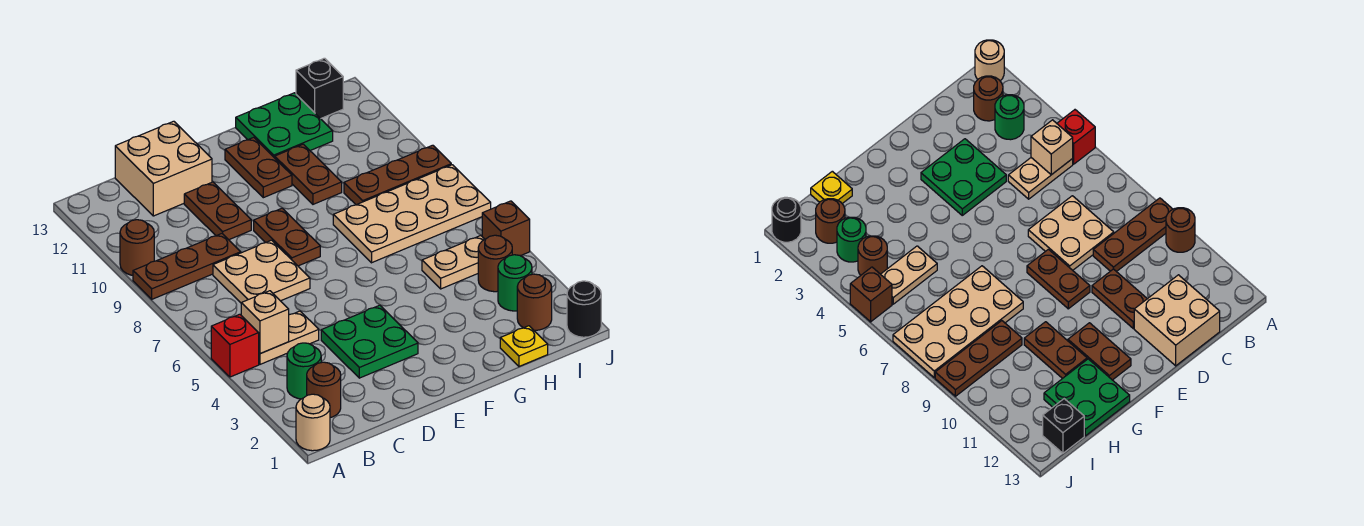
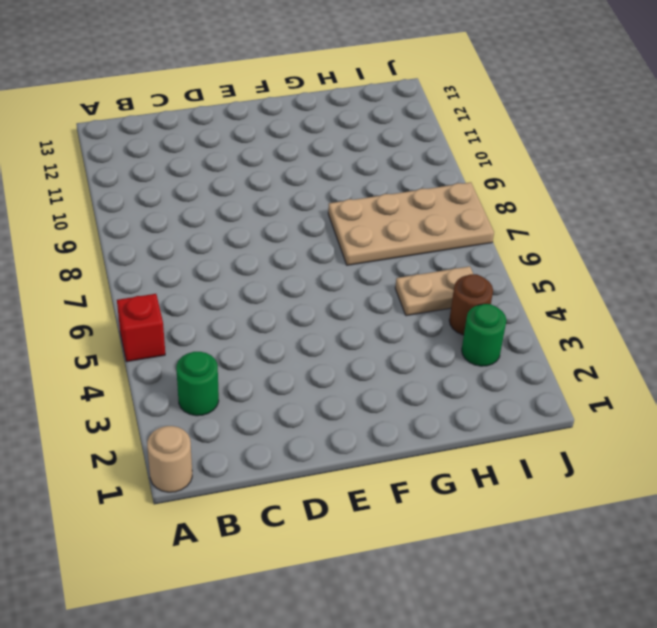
none -> brown 1x3 plate [133,234,241,299]
none -> brown 1x1 round brick [120,220,154,275]
none -> brown 1x1 round brick [307,362,341,418]

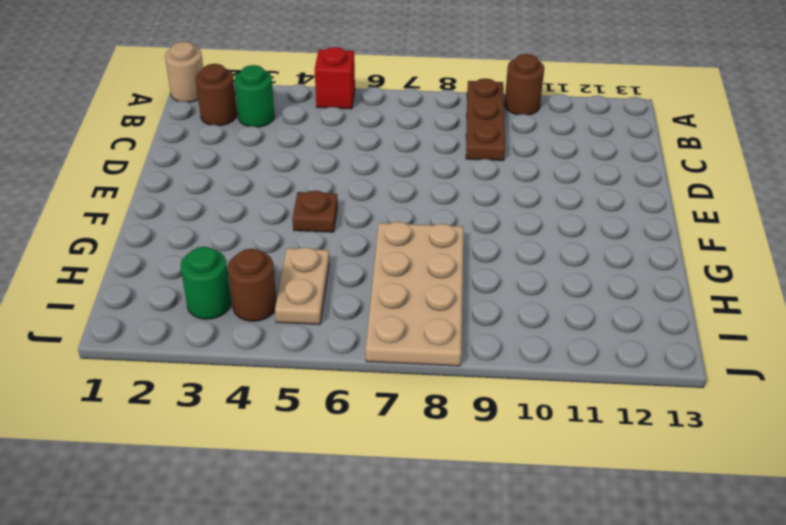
brown 1x1 plate [292,191,338,232] -> none
none -> tan 1x2 plate [259,311,319,364]
none -> tan 2x2 plate [213,240,310,303]
none -> tan 2x2 brick [115,121,212,216]

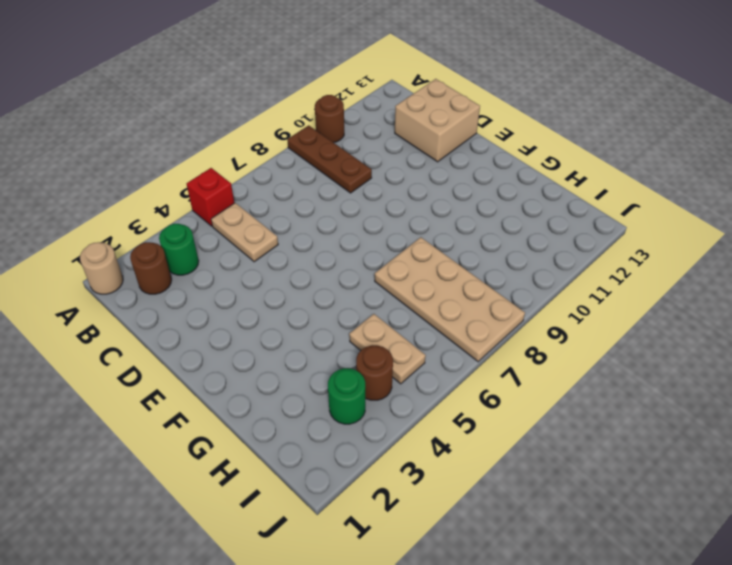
none -> tan 2x2 plate [213,240,310,303]
none -> green 2x2 plate [321,305,418,378]
none -> brown 1x2 plate [184,182,251,240]

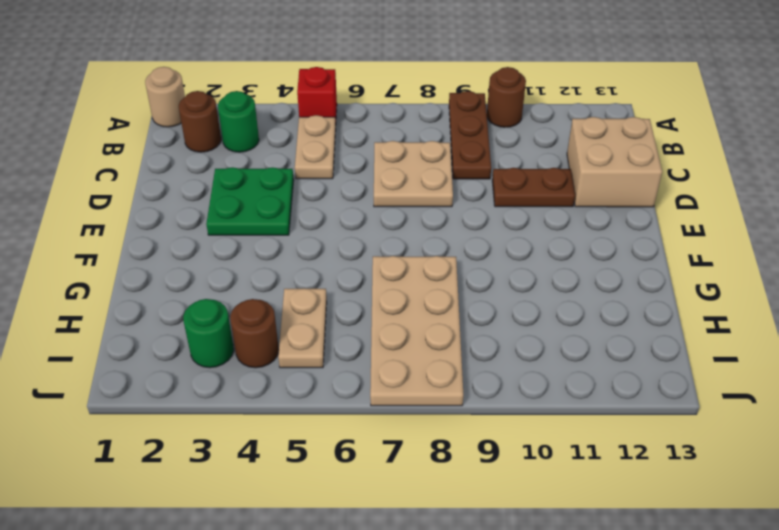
none -> brown 1x2 plate [254,208,320,266]
none -> brown 1x2 plate [225,137,292,198]
none -> brown 1x2 plate [275,144,342,204]

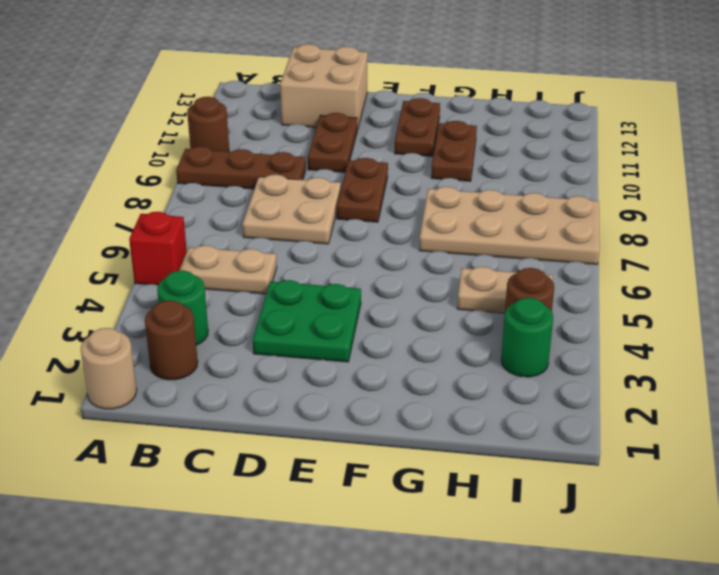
none -> green 2x2 plate [236,93,333,158]
none -> yellow 1x1 plate [500,326,548,366]
none -> brown 1x3 plate [344,145,451,205]

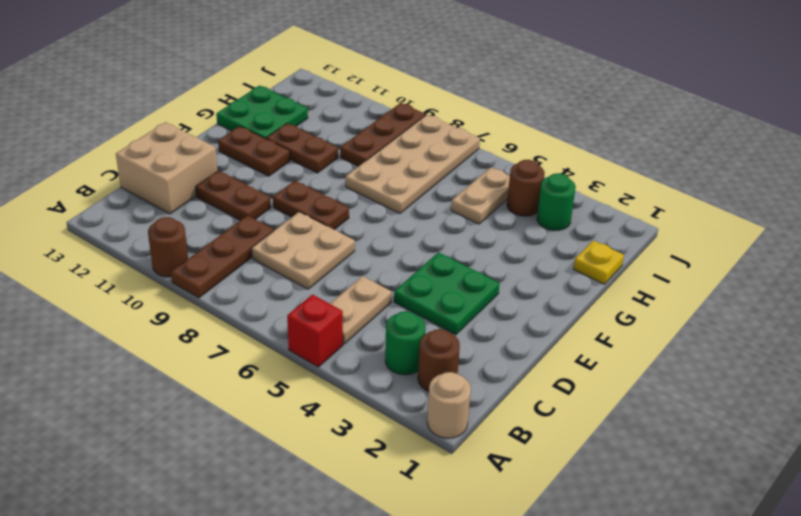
none -> brown 1x1 round brick [517,274,552,330]
none -> black 1x1 brick [296,58,343,119]
none -> black 1x1 round brick [567,281,601,337]

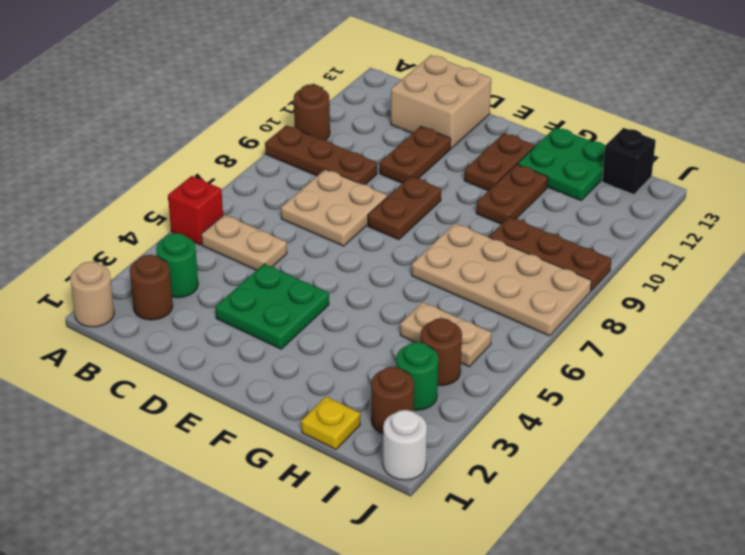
white 1x1 round brick [383,410,427,480] -> black 1x1 round brick [567,281,601,337]
none -> brown 1x1 brick [482,201,530,256]
none -> tan 1x1 brick [241,291,289,354]

